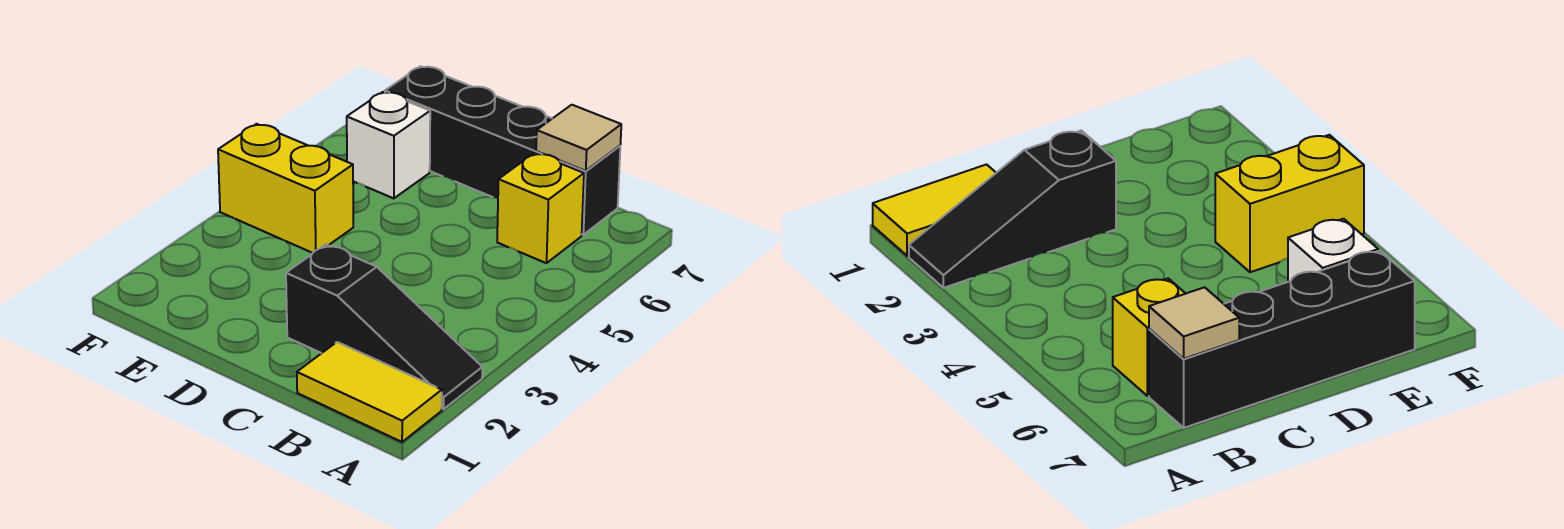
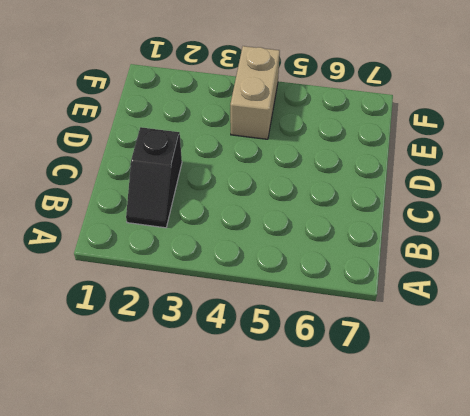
black 1x2 slope [126,127,182,228] -> black 1x3 slope [286,245,482,409]
tan 1x2 brick [230,46,280,139] -> yellow 1x2 brick [218,124,353,253]
none -> yellow 1x2 tile [297,342,442,442]
none -> yellow 1x1 brick [497,153,584,263]

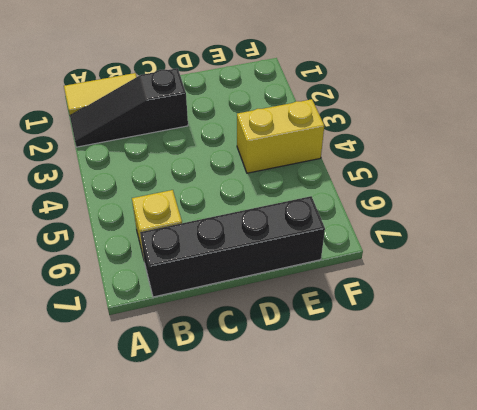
none -> white 1x1 brick [347,92,430,198]
none -> tan 1x1 tile [536,105,621,171]

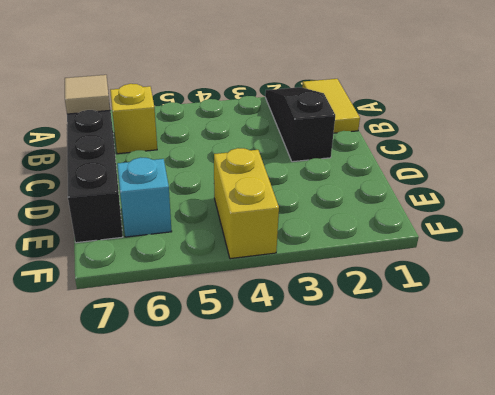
cyan 1x1 brick [117,157,172,237] -> white 1x1 brick [347,92,430,198]

